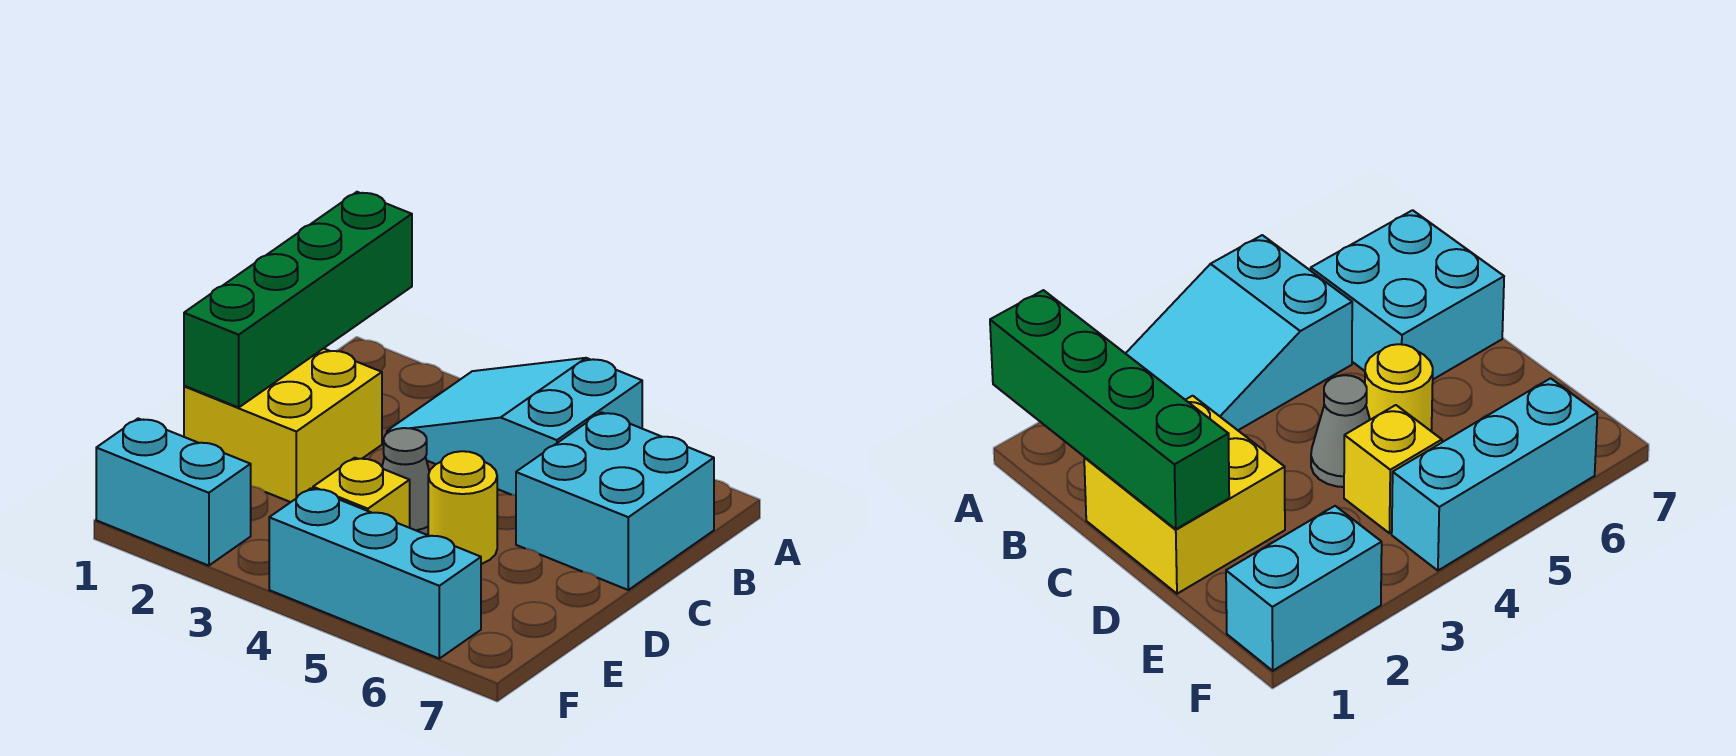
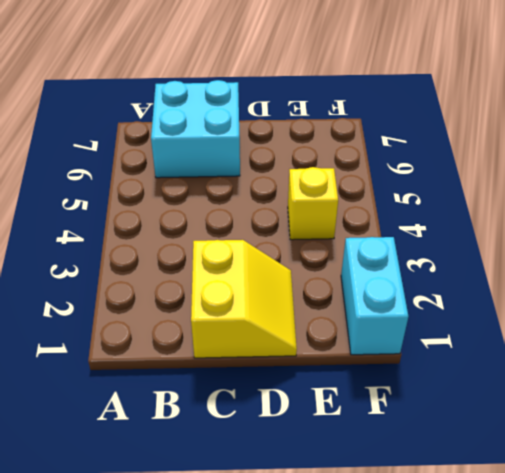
yellow 2x2 slope [191,240,297,358] -> yellow 2x2 brick [184,348,382,502]
none -> cyan 2x3 slope [387,358,642,495]
none -> grey 1x1 cone [382,428,429,535]

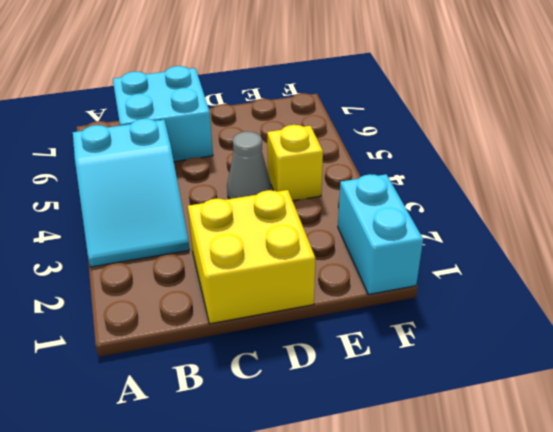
none -> yellow 1x1 round brick [428,451,497,564]
none -> cyan 1x3 brick [269,488,481,659]

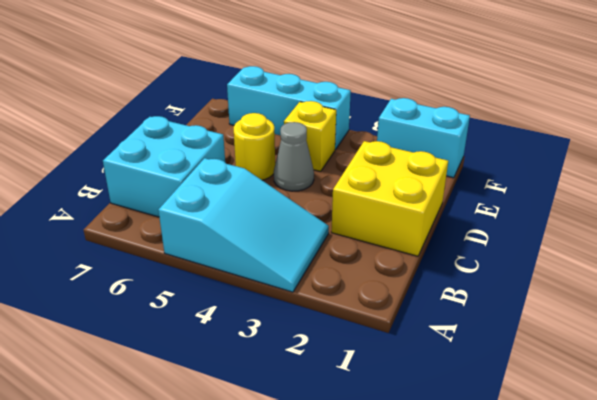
none -> green 1x4 brick [184,192,412,407]

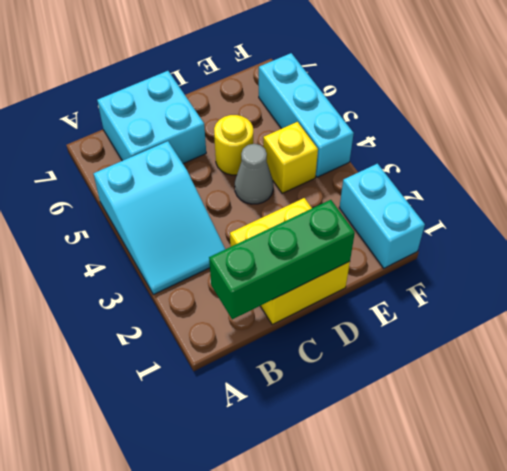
green 1x3 brick [209,200,355,319] -> green 1x4 brick [184,192,412,407]

